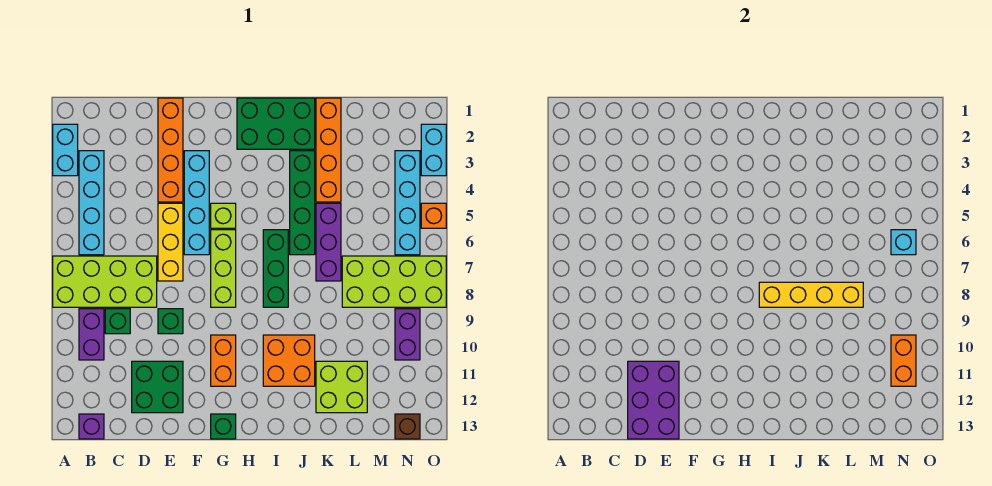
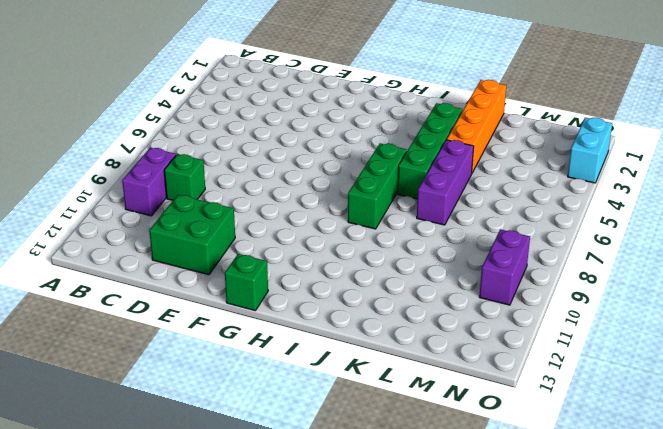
none -> cyan 1x2 brick [53,124,78,176]
none -> lime 2x4 brick [53,256,157,307]
none -> cyan 1x4 brick [79,151,104,255]
none -> purple 1x1 brick [79,414,104,439]

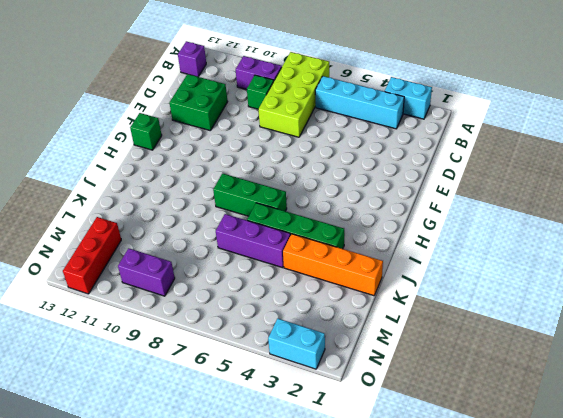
red 1x3 brick [63,217,121,294] -> none
none -> orange 1x4 brick [158,98,183,202]
none -> yellow 1x3 brick [158,203,183,281]
none -> green 1x1 brick [158,309,183,334]
none -> cyan 1x4 brick [184,151,209,255]

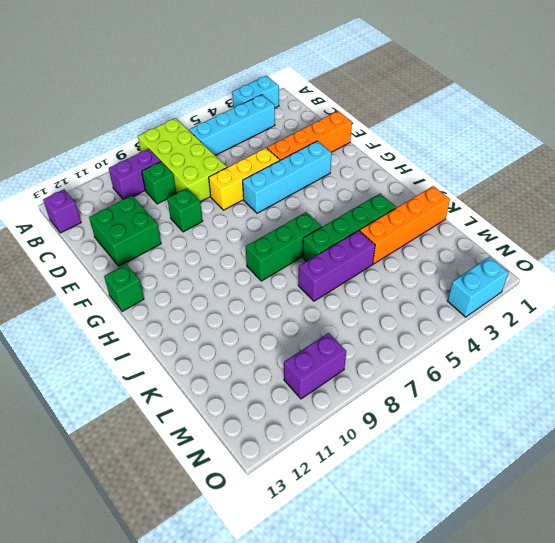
none -> lime 1x1 brick [211,203,236,228]
none -> lime 1x3 brick [211,230,236,307]
none -> orange 1x2 brick [211,335,236,386]
none -> green 2x3 brick [237,98,315,149]

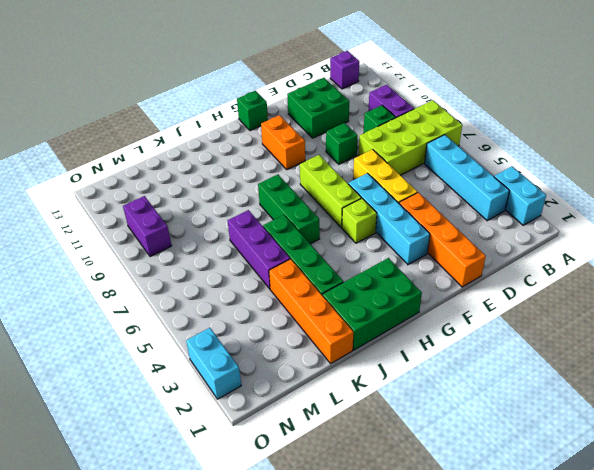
none -> orange 2x2 brick [263,335,315,386]
none -> lime 2x2 brick [316,361,367,413]
none -> lime 2x4 brick [342,256,446,307]
none -> cyan 1x4 brick [395,151,420,255]

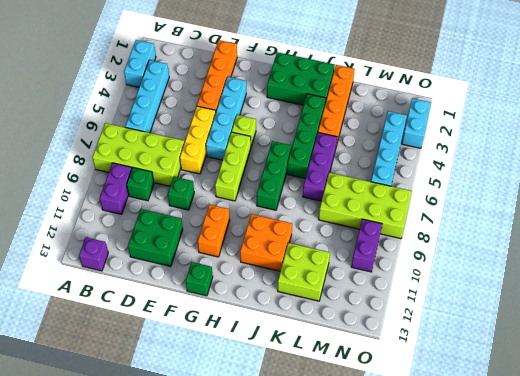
none -> brown 1x1 brick [395,414,420,439]
none -> orange 1x1 brick [421,203,446,228]
none -> purple 2x3 brick [628,361,679,439]
none -> yellow 1x4 brick [759,282,863,307]

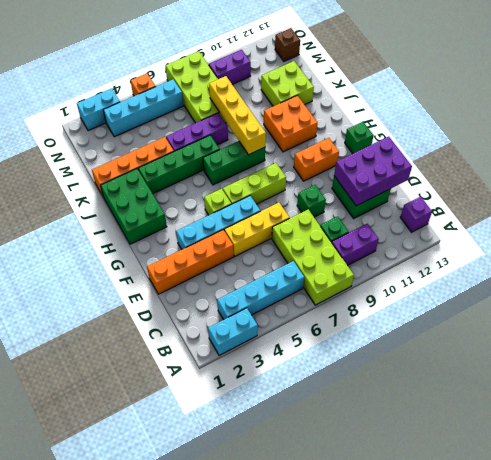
none -> cyan 1x1 brick [891,230,916,255]
none -> orange 1x2 brick [891,335,916,386]

